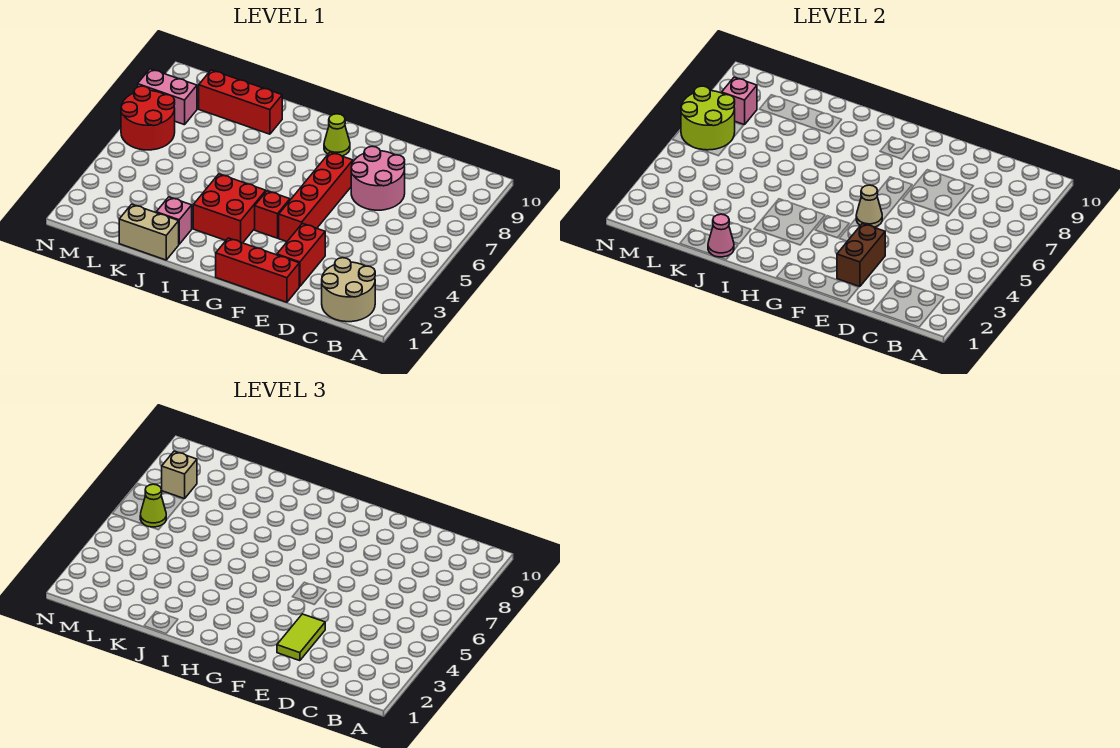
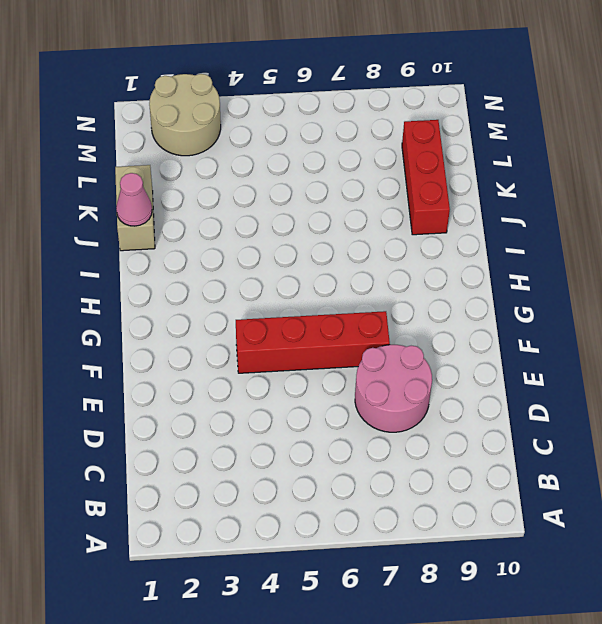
tan 2x2 round brick [149,74,221,156] -> tan 2x2 round brick moved to [322,258,375,322]
none -> red 1x3 brick [216,238,299,302]
none -> red 1x2 brick [277,223,325,287]
none -> red 1x1 brick [255,191,290,238]

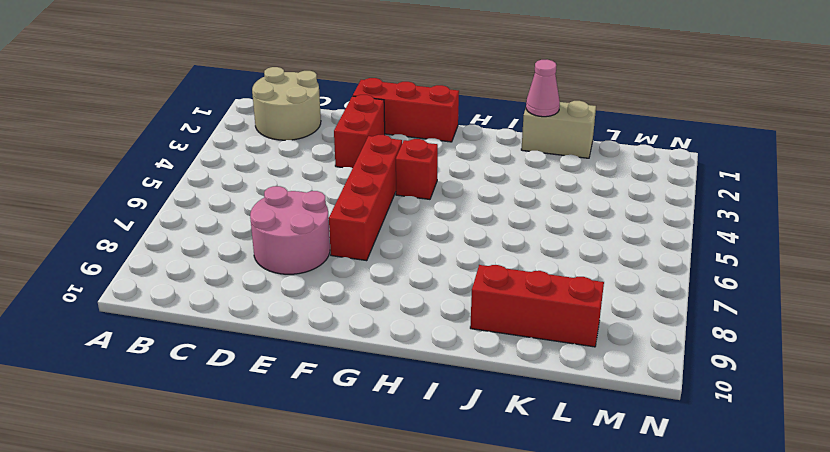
none -> lime 1x1 cone [324,114,350,156]
none -> red 2x2 brick [193,174,266,243]
none -> pink 1x1 brick [156,197,192,244]

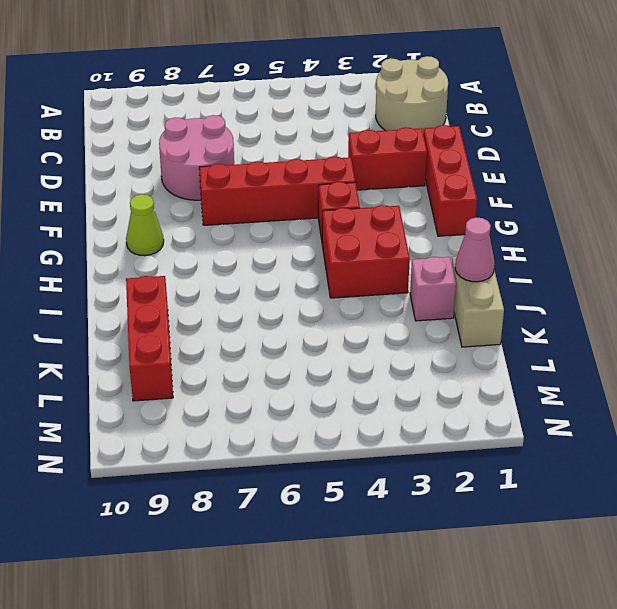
none -> red 2x2 round brick [121,86,175,150]
none -> pink 1x2 brick [138,69,197,125]
none -> brown 1x2 brick [837,223,885,287]

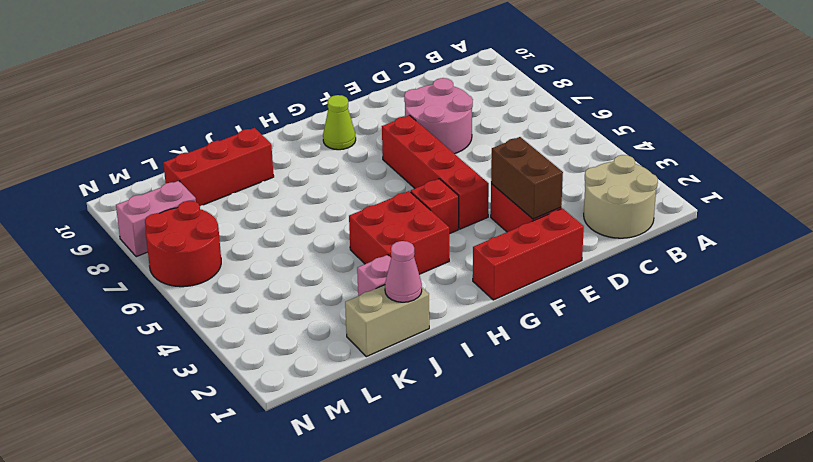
none -> tan 1x1 cone [856,185,882,227]
none -> lime 2x2 round brick [681,86,735,150]
none -> pink 1x1 brick [722,77,757,125]

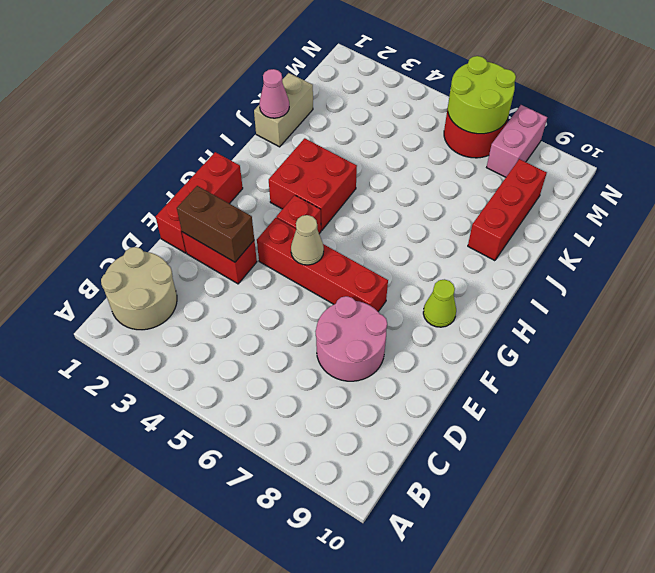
none -> pink 1x1 brick [156,197,192,244]
none -> pink 1x1 brick [722,77,757,125]
none -> lime 1x2 tile [277,614,325,661]

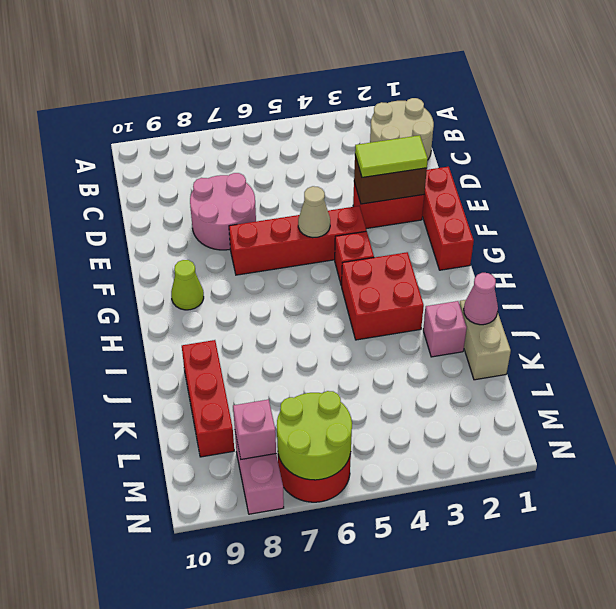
none -> lime 1x1 cone [140,484,166,527]
none -> tan 1x1 brick [162,451,197,499]

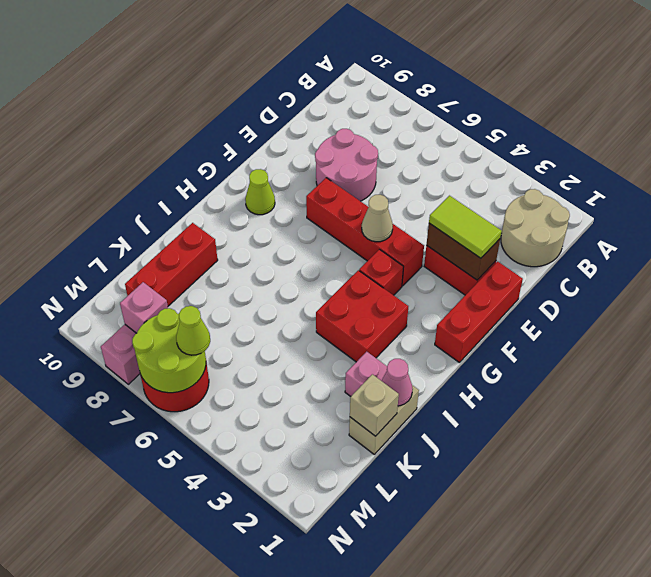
tan 1x1 brick [350,374,399,436] -> tan 1x1 brick moved to [162,451,197,499]

